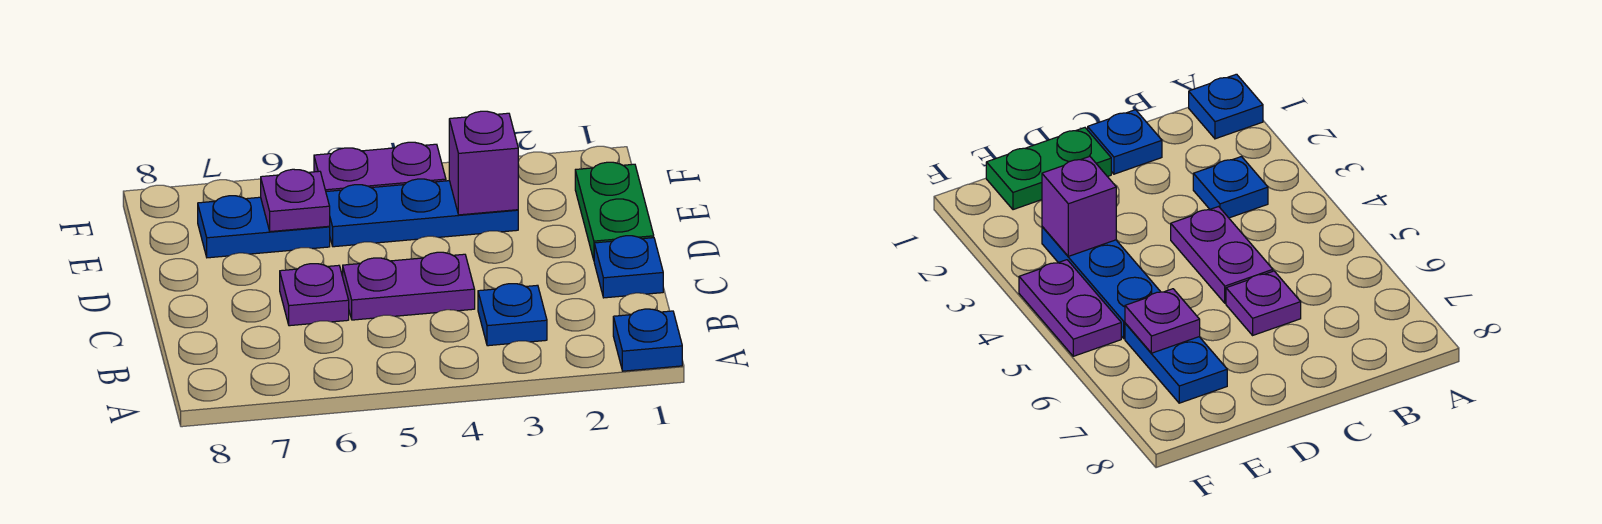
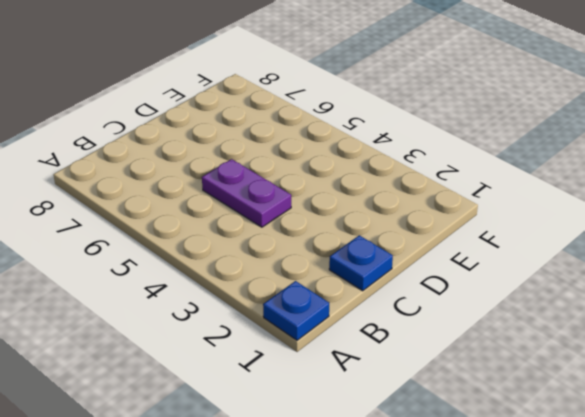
none -> blue 1x1 plate [478,284,547,346]
none -> purple 1x1 plate [280,264,349,326]

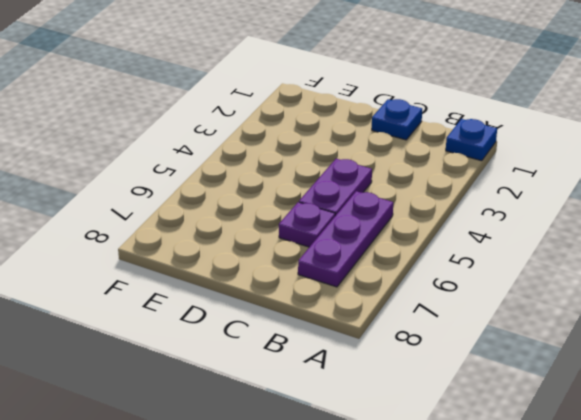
purple 1x3 plate [298,191,393,287] -> none
none -> blue 1x1 plate [478,284,547,346]
none -> green 1x2 plate [575,162,654,260]

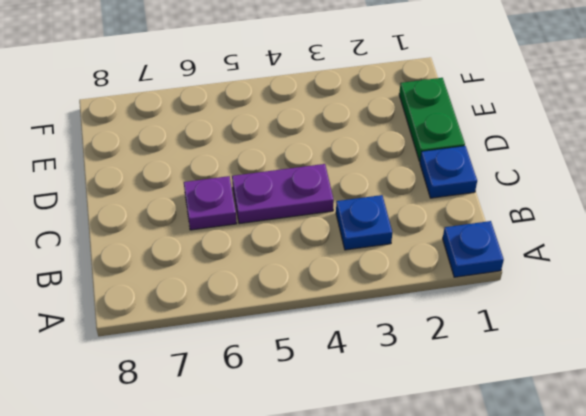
none -> blue 1x3 plate [326,179,518,247]
none -> blue 1x2 plate [198,196,330,258]

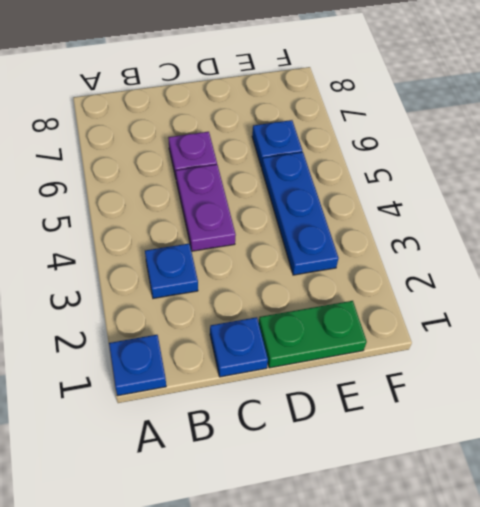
blue 1x1 plate [252,120,302,167] -> blue 1x2 plate [198,196,330,258]
none -> purple 1x2 plate [314,142,446,191]
none -> purple 1x1 brick [449,111,518,215]

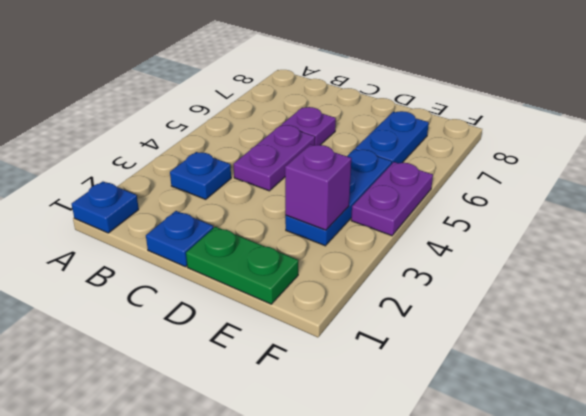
none -> purple 1x1 plate [261,169,330,232]

